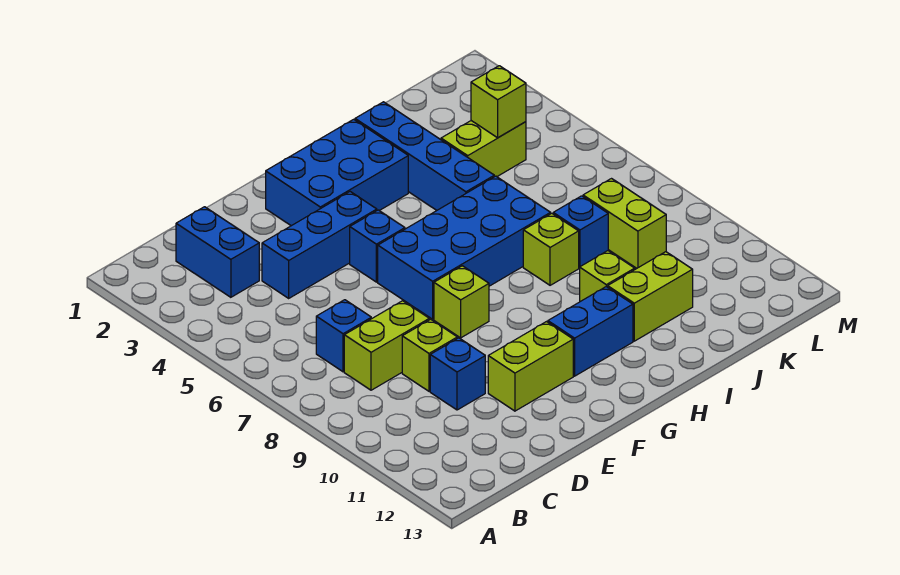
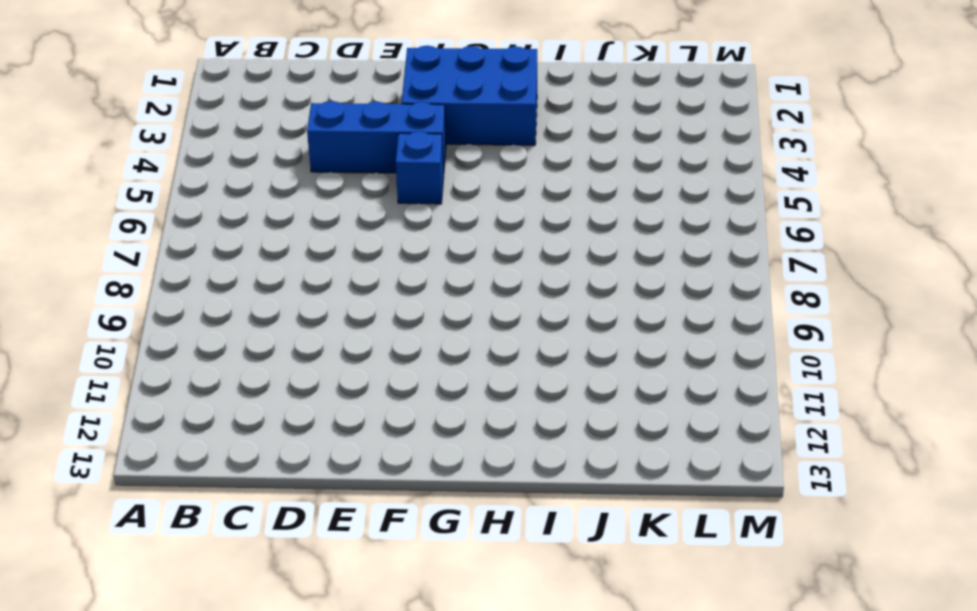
none -> blue 1x2 brick [176,207,259,297]
none -> blue 1x1 brick [316,300,371,372]
none -> lime 1x2 brick [344,301,429,390]

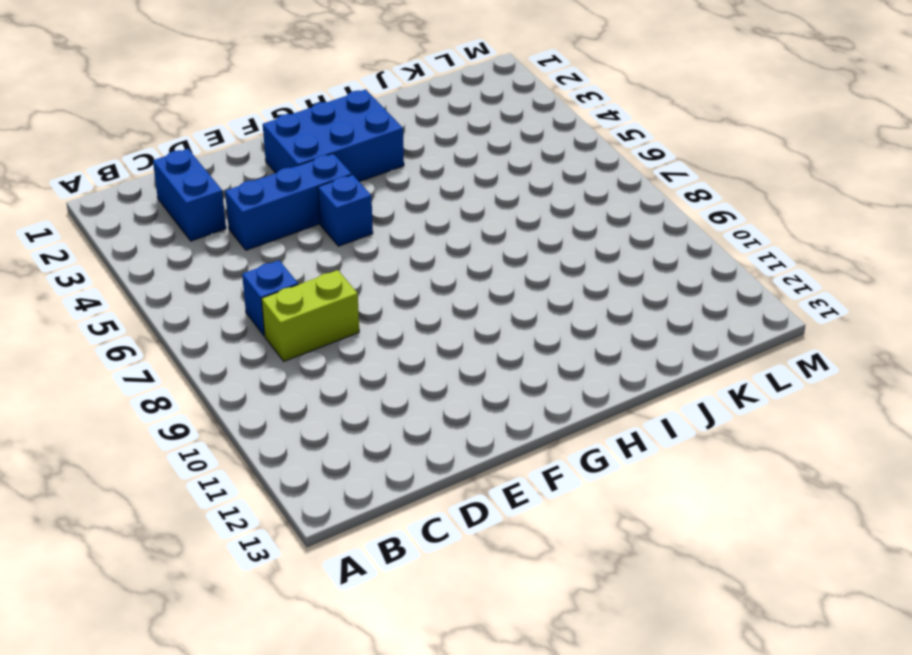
none -> lime 1x1 brick [402,319,457,391]
none -> blue 1x1 brick [430,338,485,410]
none -> lime 1x2 brick [488,322,573,411]

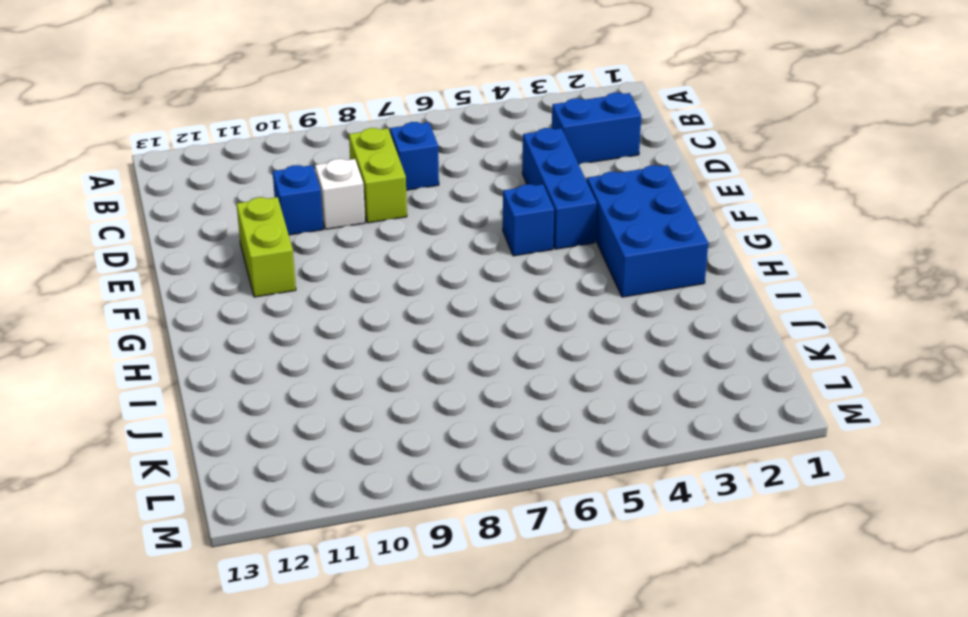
white 1x1 brick [315,159,365,229] -> lime 1x1 brick [402,319,457,391]
none -> blue 2x4 brick [378,176,551,319]
none -> lime 1x1 brick [434,266,489,338]
none -> blue 1x2 brick [548,287,633,376]

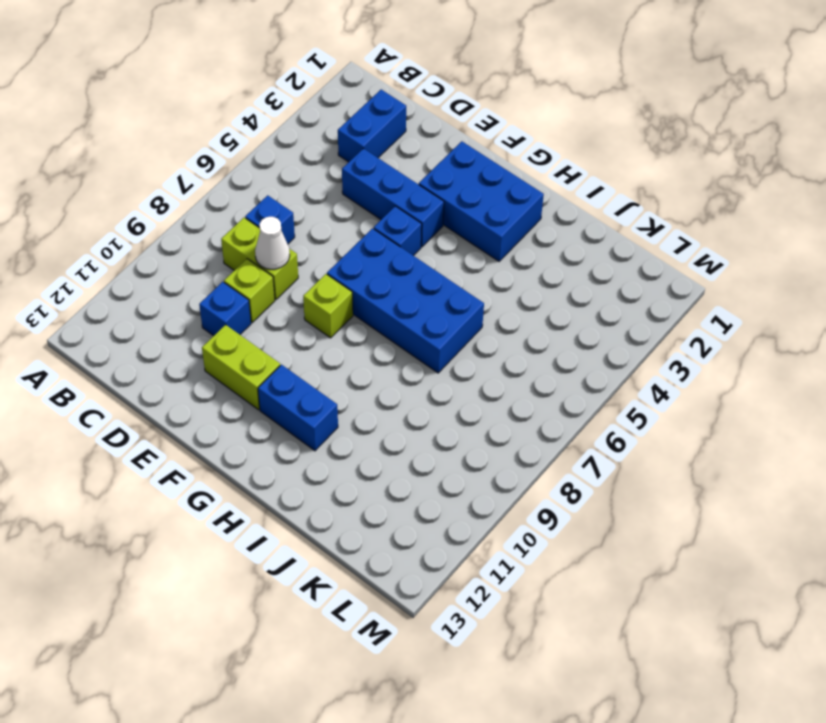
white 1x1 cone [255,217,290,269] -> none
none -> blue 1x4 brick [355,102,494,210]
none -> lime 1x1 brick [523,213,579,285]
none -> lime 1x1 brick [580,251,635,302]

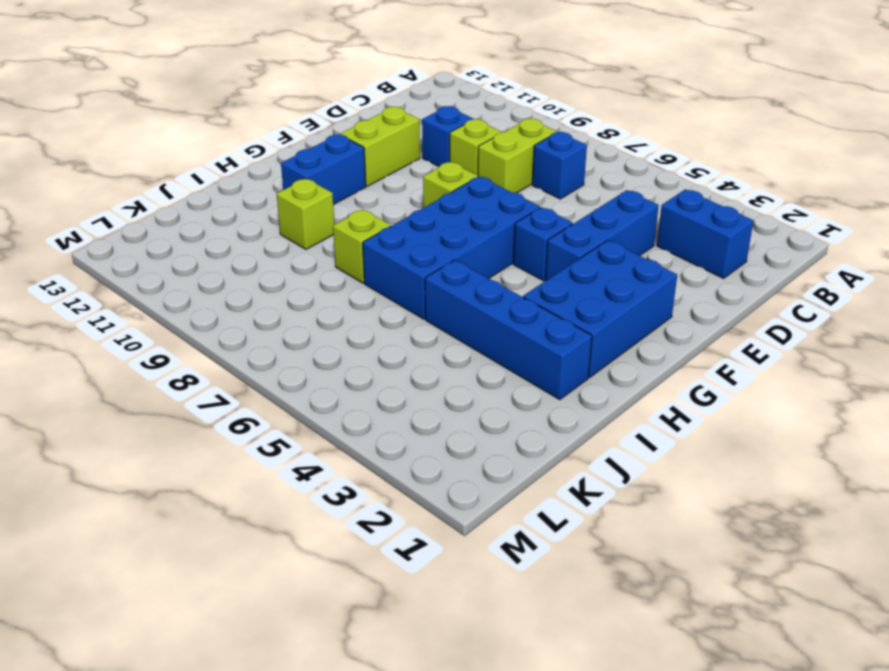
none -> lime 1x2 brick [608,252,693,341]
none -> lime 1x2 brick [441,121,526,177]
none -> blue 1x1 brick [553,196,608,268]

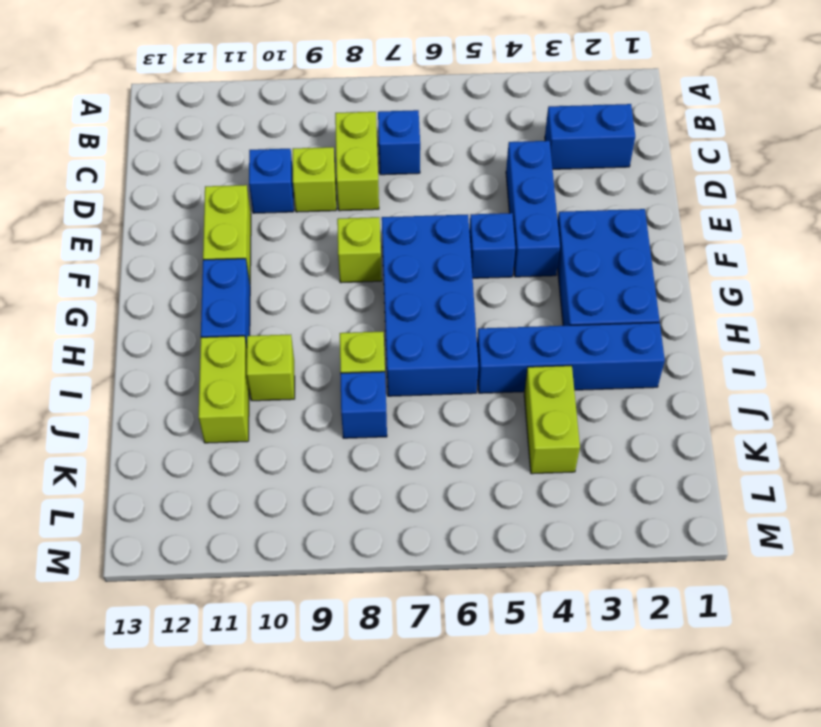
none -> lime 1x2 brick [583,179,666,268]
none -> lime 1x1 brick [471,66,526,138]

